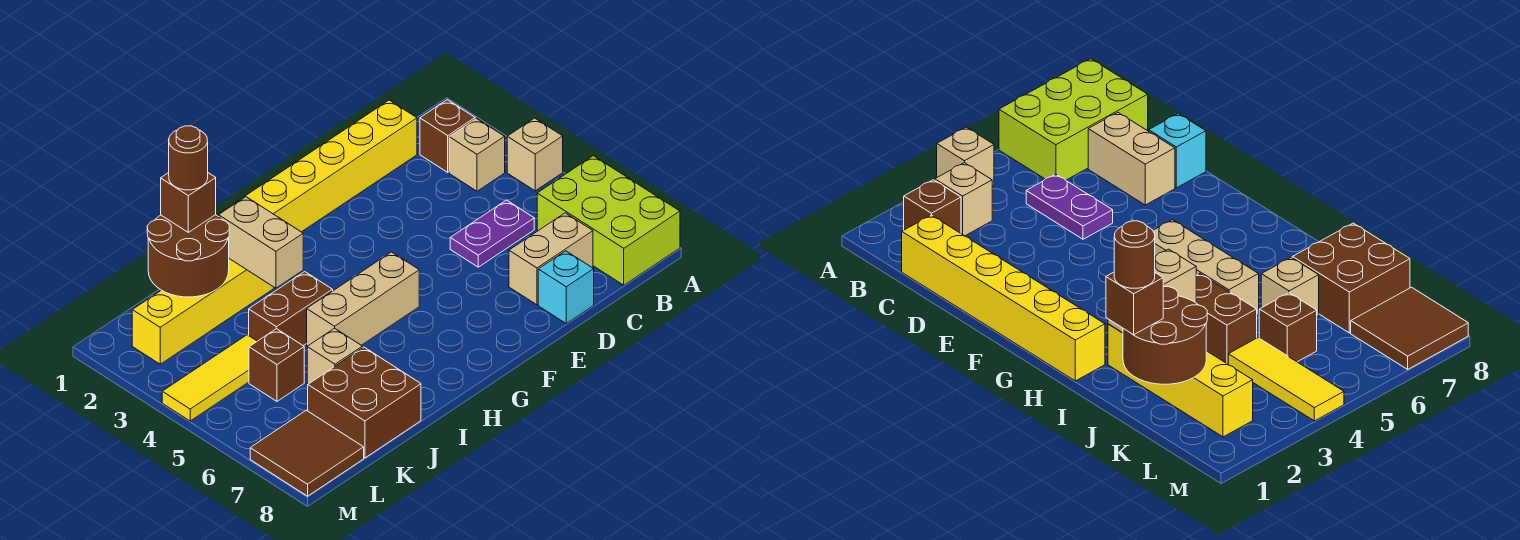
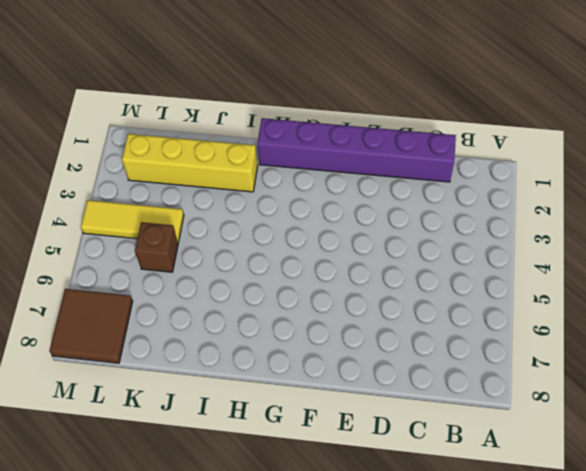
purple 1x6 brick [257,118,456,182] -> yellow 1x6 brick [218,100,417,232]
none -> tan 1x1 brick [507,118,563,191]
none -> lime 2x3 brick [537,156,680,285]
none -> brown 1x1 brick [420,100,475,172]

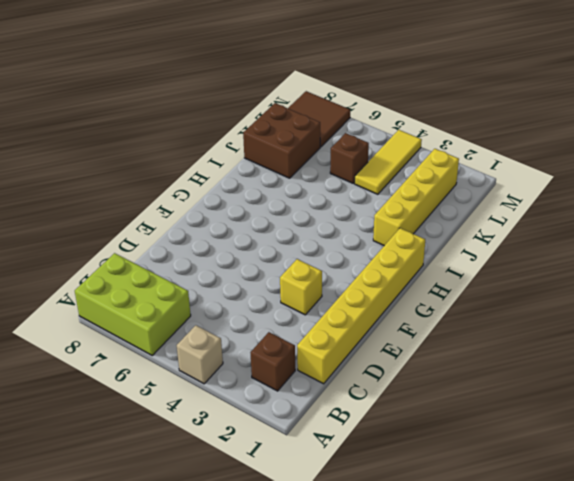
yellow 1x1 brick [280,259,322,315] -> none
none -> tan 1x1 brick [449,119,505,191]
none -> purple 1x2 plate [450,200,534,267]
none -> tan 1x2 brick [509,213,593,305]

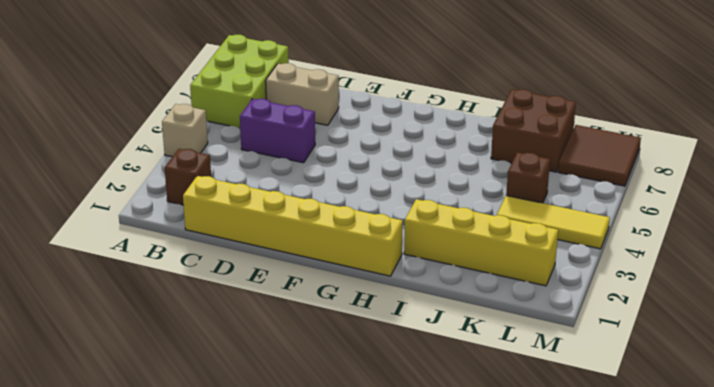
purple 1x2 brick [240,99,315,163] -> purple 1x2 plate [450,200,534,267]
none -> tan 1x1 brick [449,119,505,191]
none -> cyan 1x1 brick [538,251,594,323]
none -> tan 1x3 brick [307,252,419,346]

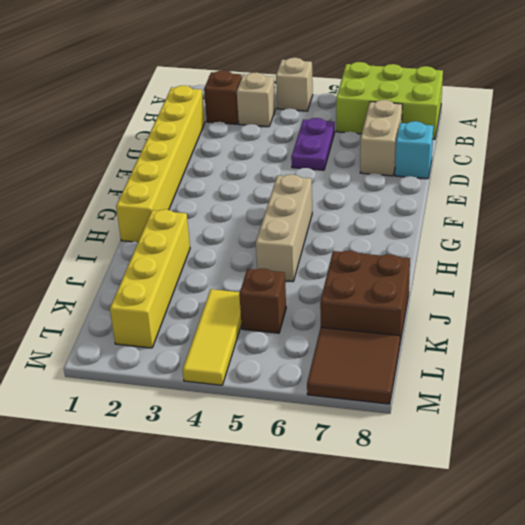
none -> brown 1x2 brick [249,272,333,346]
none -> tan 1x1 brick [307,328,362,384]
none -> tan 1x2 brick [219,197,303,288]

